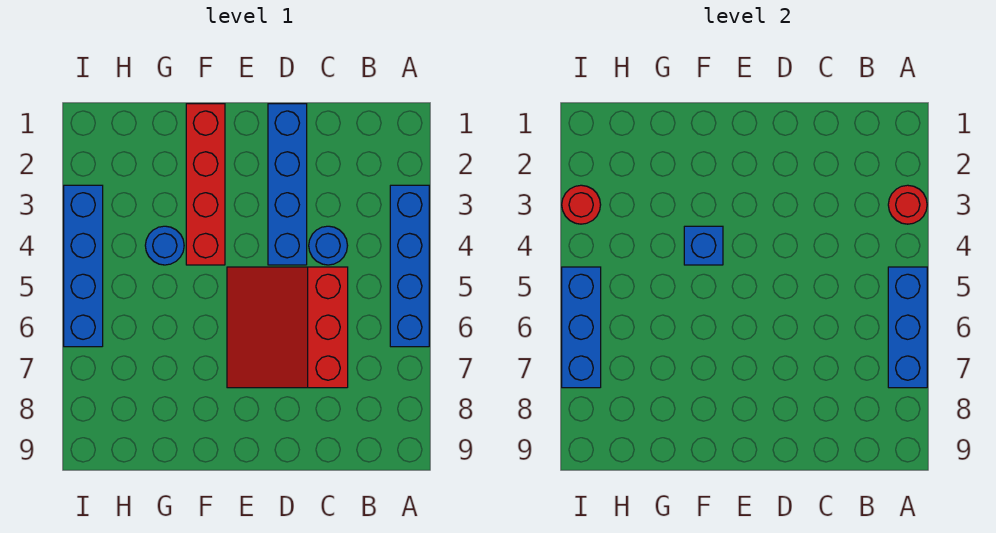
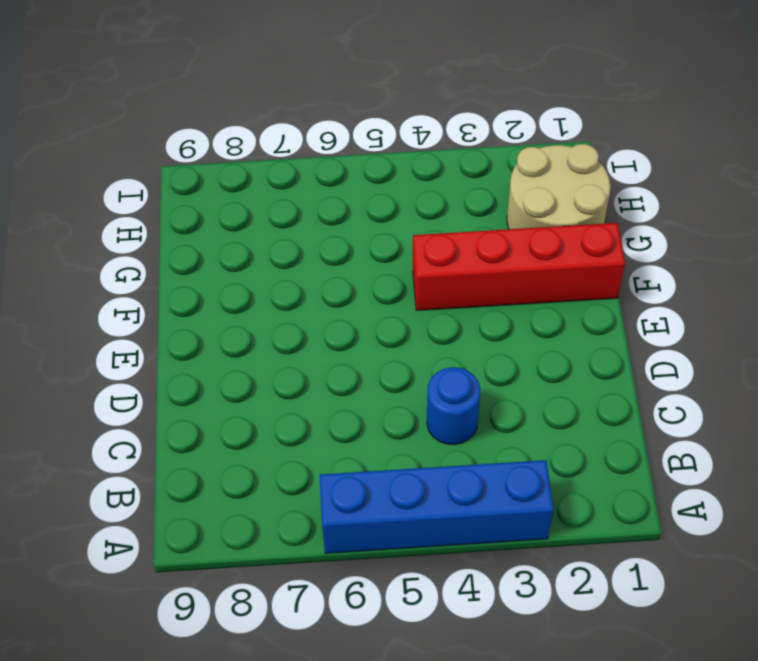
tan 2x2 round brick [507,144,610,229] -> none
none -> red 3x3 slope [227,267,348,388]
none -> blue 1x4 brick [268,104,307,265]
none -> blue 1x1 round brick [145,226,184,265]

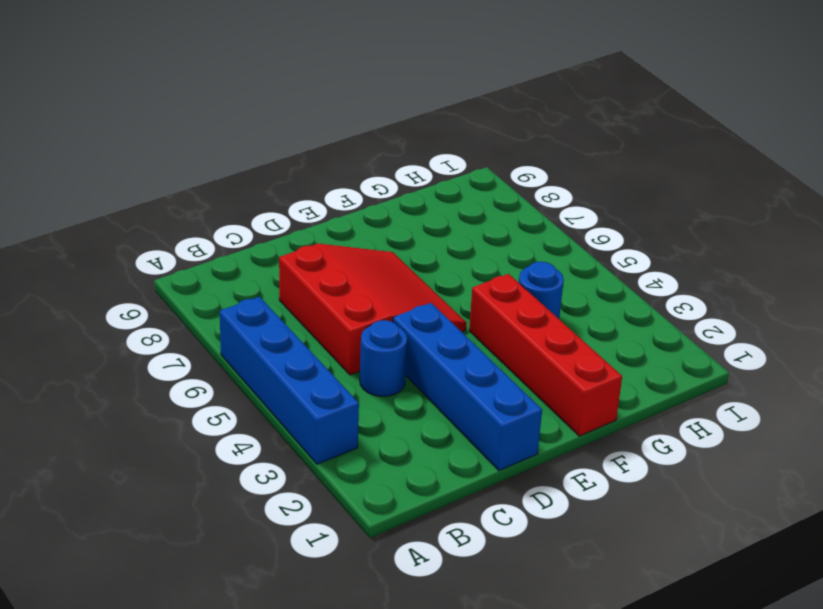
none -> blue 1x4 brick [64,185,103,347]
none -> red 1x1 round brick [888,185,927,224]
none -> blue 1x3 brick [888,267,927,388]

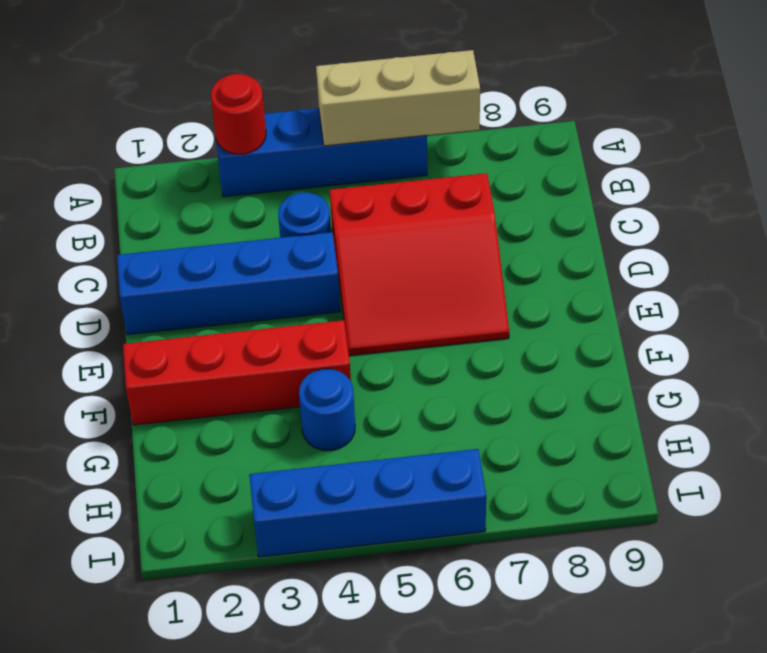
tan 1x3 brick [316,50,480,146] -> blue 1x3 brick [888,267,927,388]
none -> blue 1x1 brick [684,226,723,265]
none -> red 1x1 round brick [562,185,601,224]
none -> blue 1x3 brick [562,267,601,388]

